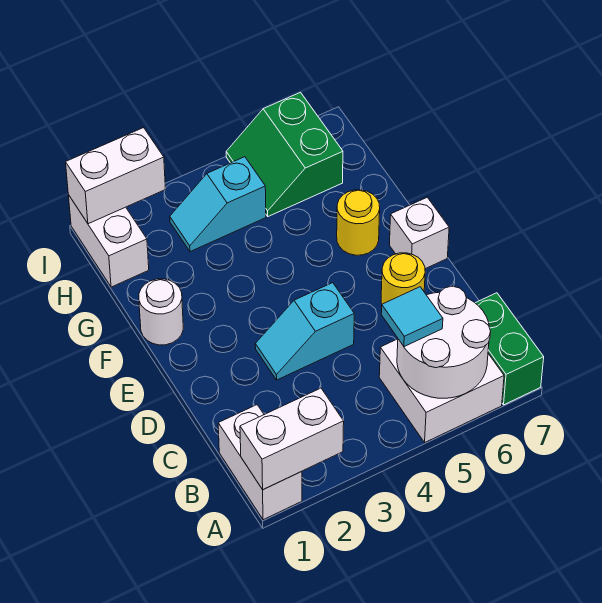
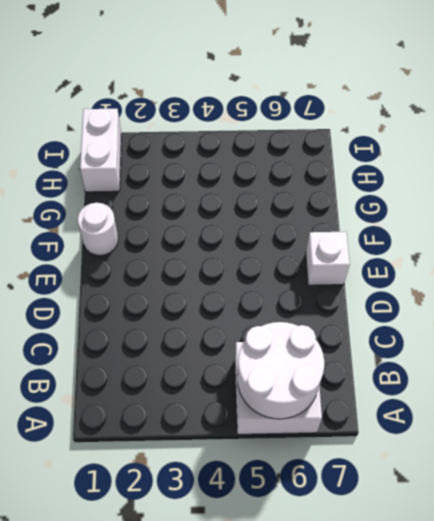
none -> white 1x2 brick [218,405,302,520]
none -> green 1x2 brick [476,293,544,405]
none -> cyan 1x2 slope [255,283,354,380]

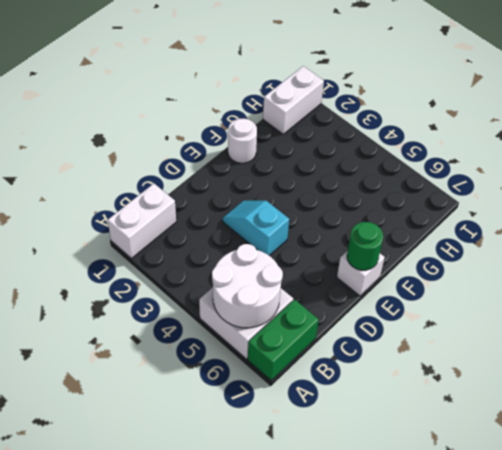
green 1x1 round brick [347,222,383,270] -> none
none -> yellow 1x1 round brick [381,253,425,304]
none -> yellow 1x1 round brick [337,190,380,255]
none -> cyan 1x2 slope [170,157,266,252]

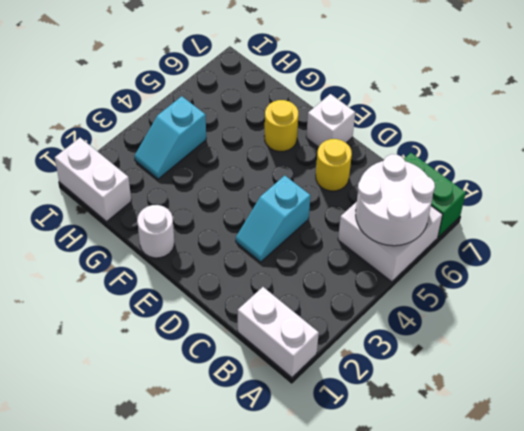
none -> green 2x2 slope [226,92,343,216]
none -> white 1x2 brick [240,388,344,490]
none -> white 1x2 brick [66,128,165,224]

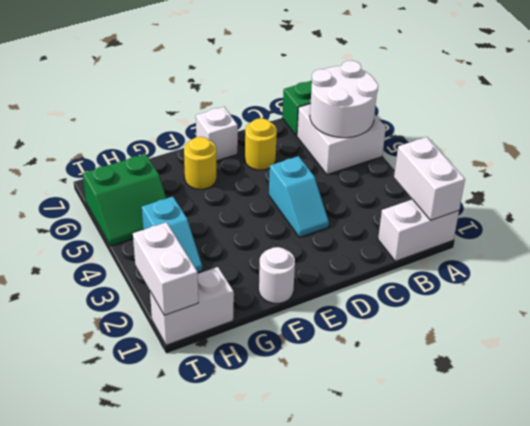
none -> cyan 1x1 tile [381,287,443,347]

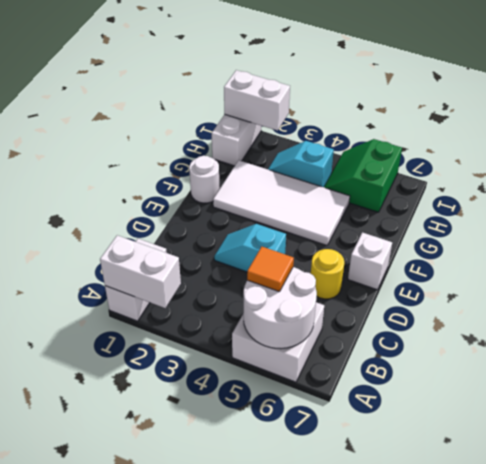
orange 1x1 tile [247,247,294,292] -> cyan 1x1 tile [381,287,443,347]
white 2x4 tile [213,160,350,245] -> none
none -> green 1x2 brick [476,293,544,405]
none -> yellow 1x1 round brick [337,190,380,255]

